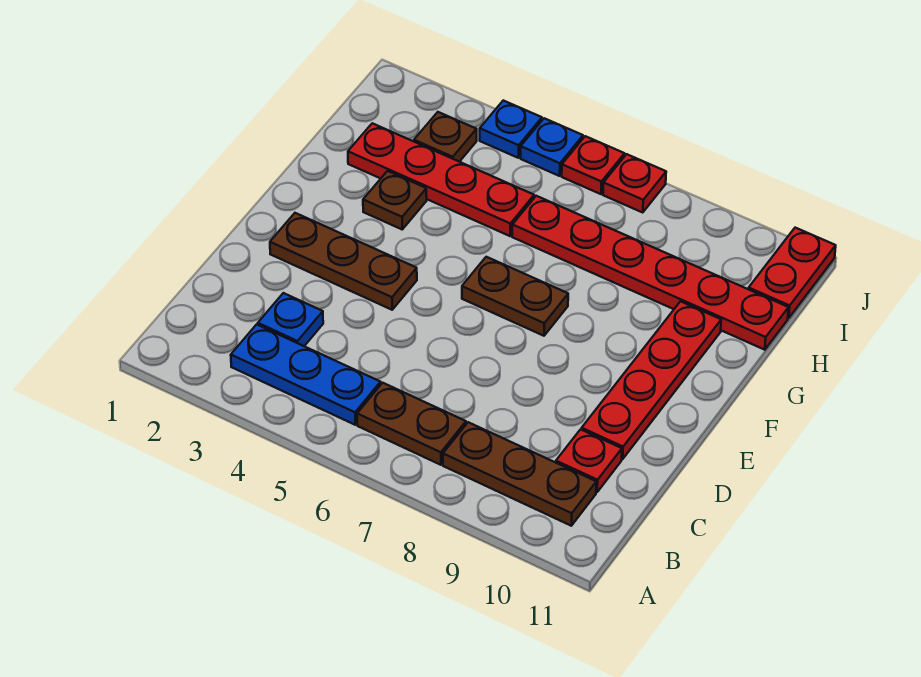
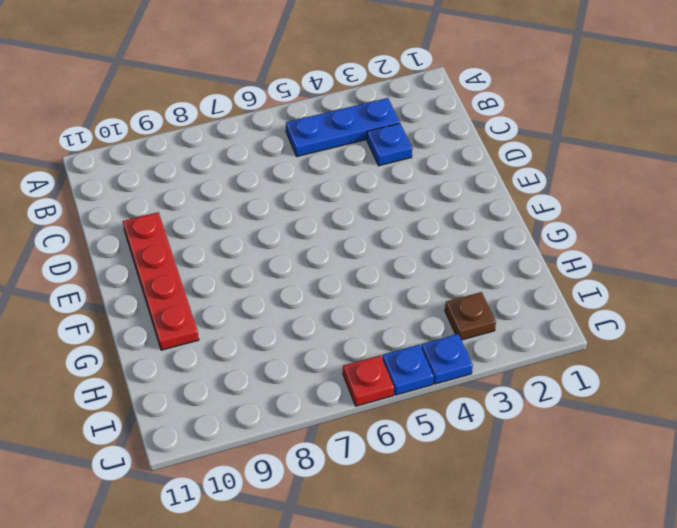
none -> brown 1x2 plate [357,383,466,465]
none -> brown 1x3 plate [443,422,596,526]
none -> red 1x1 plate [556,429,622,492]

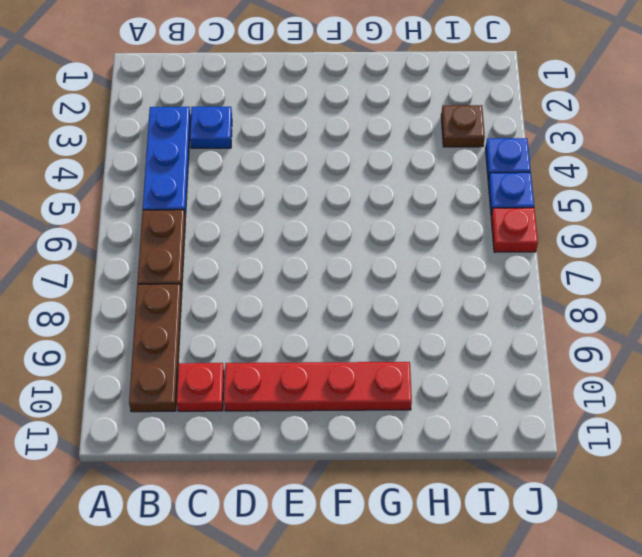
none -> brown 1x3 plate [270,213,417,310]
none -> brown 1x2 plate [462,257,568,336]
none -> brown 1x1 plate [363,171,427,229]

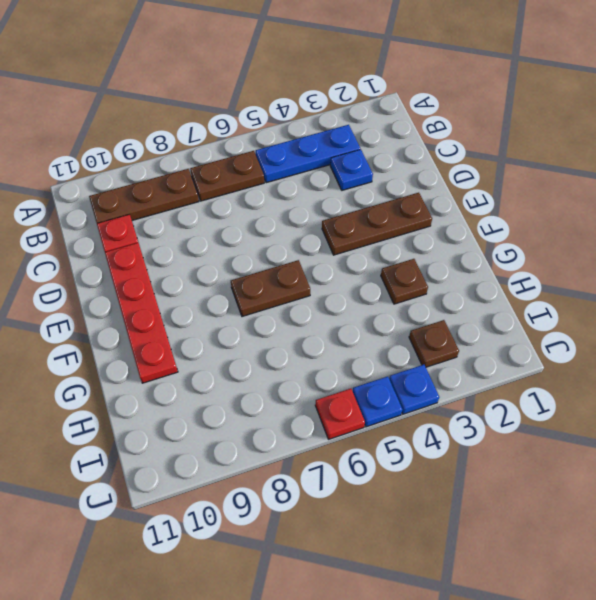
none -> red 1x4 plate [348,123,534,236]
none -> red 1x6 plate [512,196,789,350]
none -> red 1x2 plate [749,228,836,318]

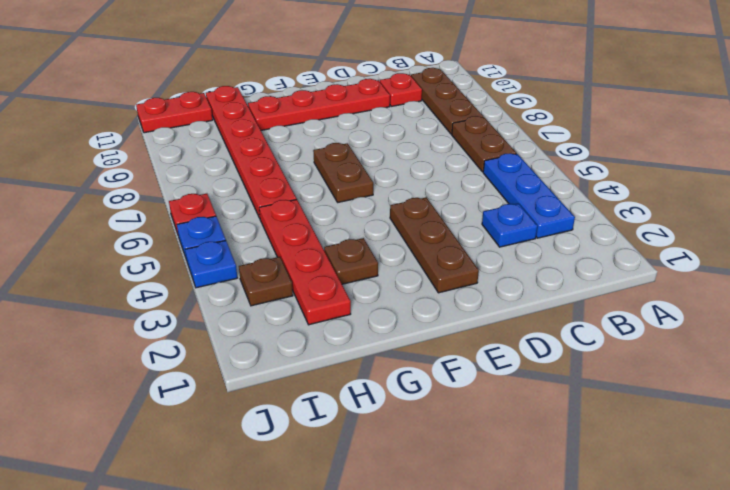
none -> red 1x1 plate [603,154,666,213]

